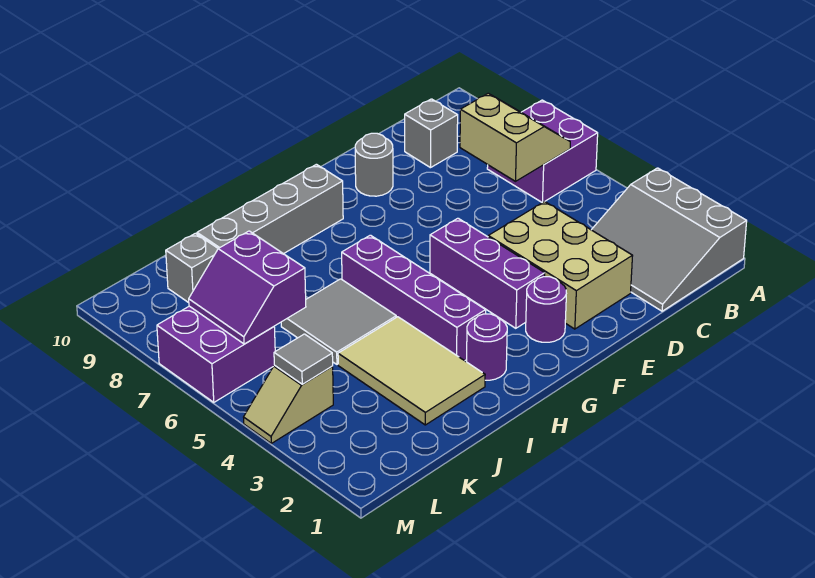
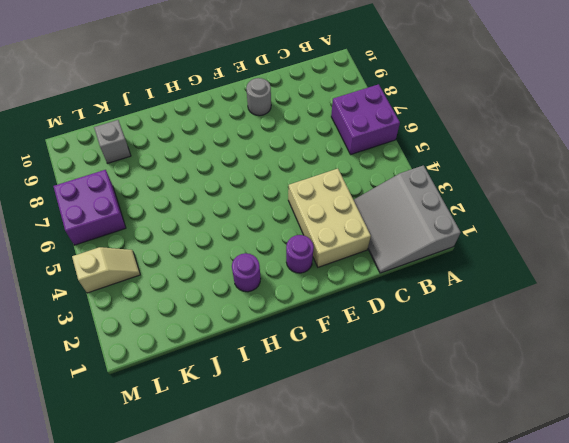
tan 1x2 slope [72,247,140,293] -> tan 1x2 slope turned to [244,365,333,443]
none -> grey 1x1 brick [405,99,458,168]
none -> purple 1x3 brick [430,218,545,328]
none -> grey 1x4 brick [197,164,343,254]

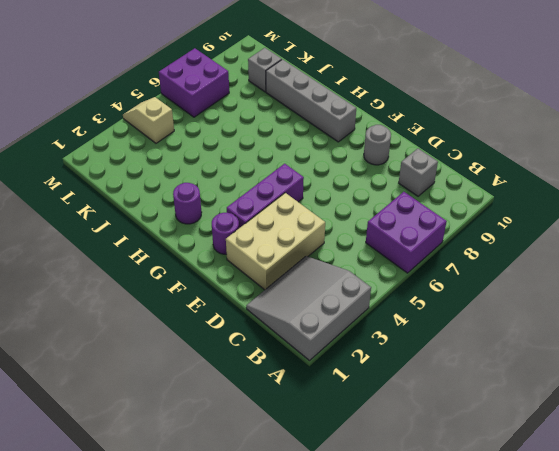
none -> purple 1x4 brick [342,235,486,361]
none -> tan 2x3 tile [338,317,485,425]
none -> grey 2x2 tile [281,279,396,364]

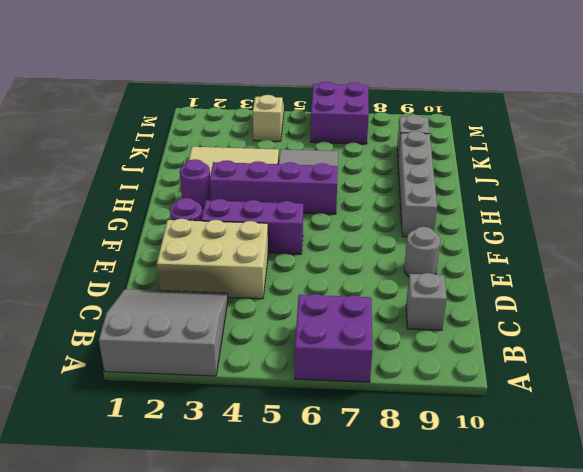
none -> tan 2x2 slope [460,93,570,181]
none -> purple 2x2 slope [189,231,306,344]
none -> grey 1x1 tile [274,334,333,384]

